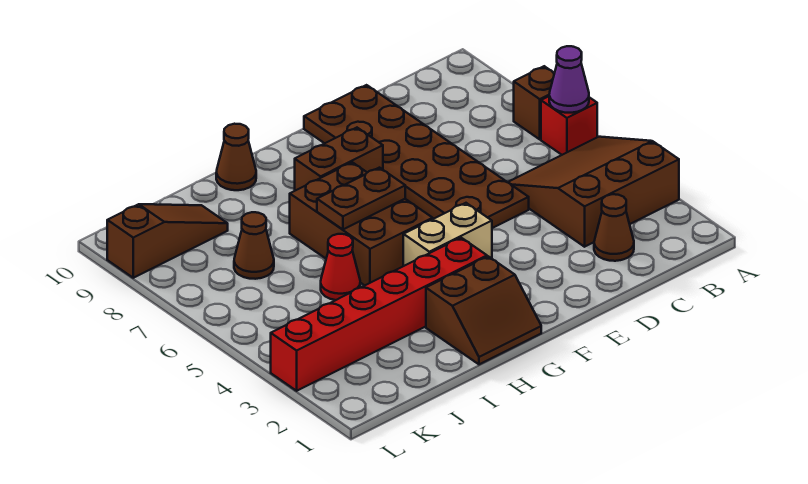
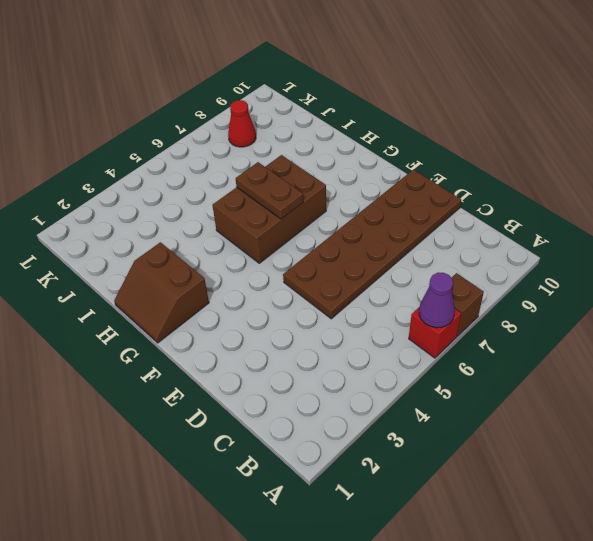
red 1x1 cone [228,100,256,147] -> red 1x1 cone moved to [321,234,360,300]
none -> brown 3x3 slope [508,137,679,247]
none -> brown 1x1 cone [594,194,634,261]
none -> tan 1x2 brick [403,203,492,266]

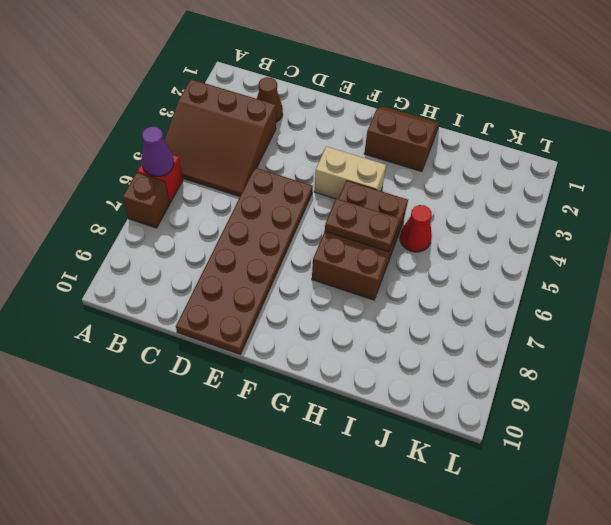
none -> brown 1x2 brick [295,128,383,191]
none -> red 1x6 brick [271,238,487,391]
none -> brown 1x1 cone [216,124,256,190]

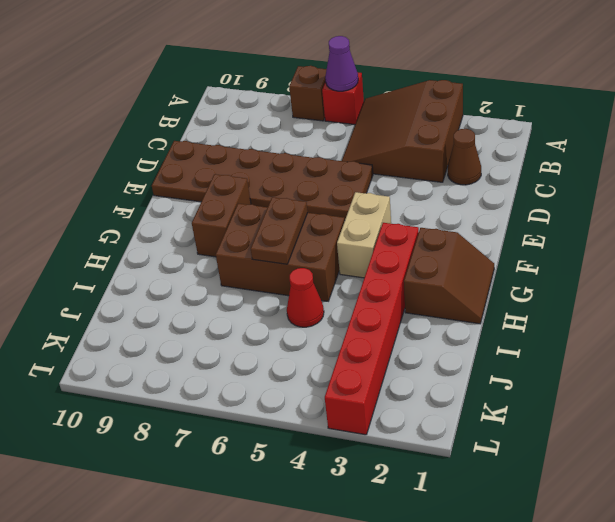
none -> brown 1x1 cone [216,124,256,190]
none -> brown 1x1 cone [234,212,274,279]
none -> brown 1x3 slope [107,204,228,278]

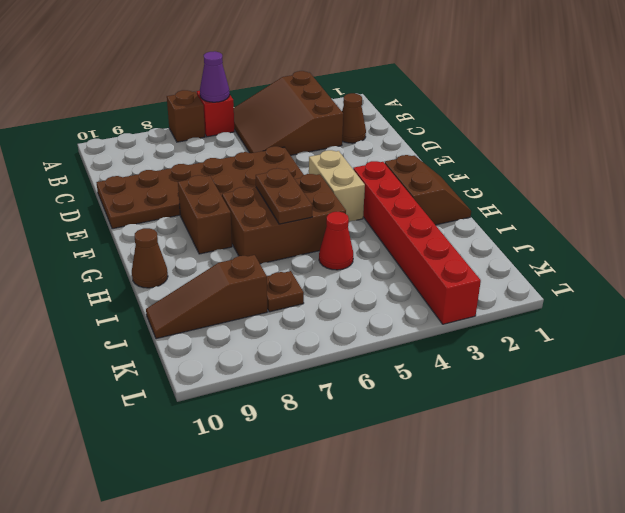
brown 1x1 plate [267,271,304,312] -> brown 1x1 cone [234,212,274,279]
brown 1x3 slope [146,255,267,339] -> brown 1x3 slope turned to [107,204,228,278]

